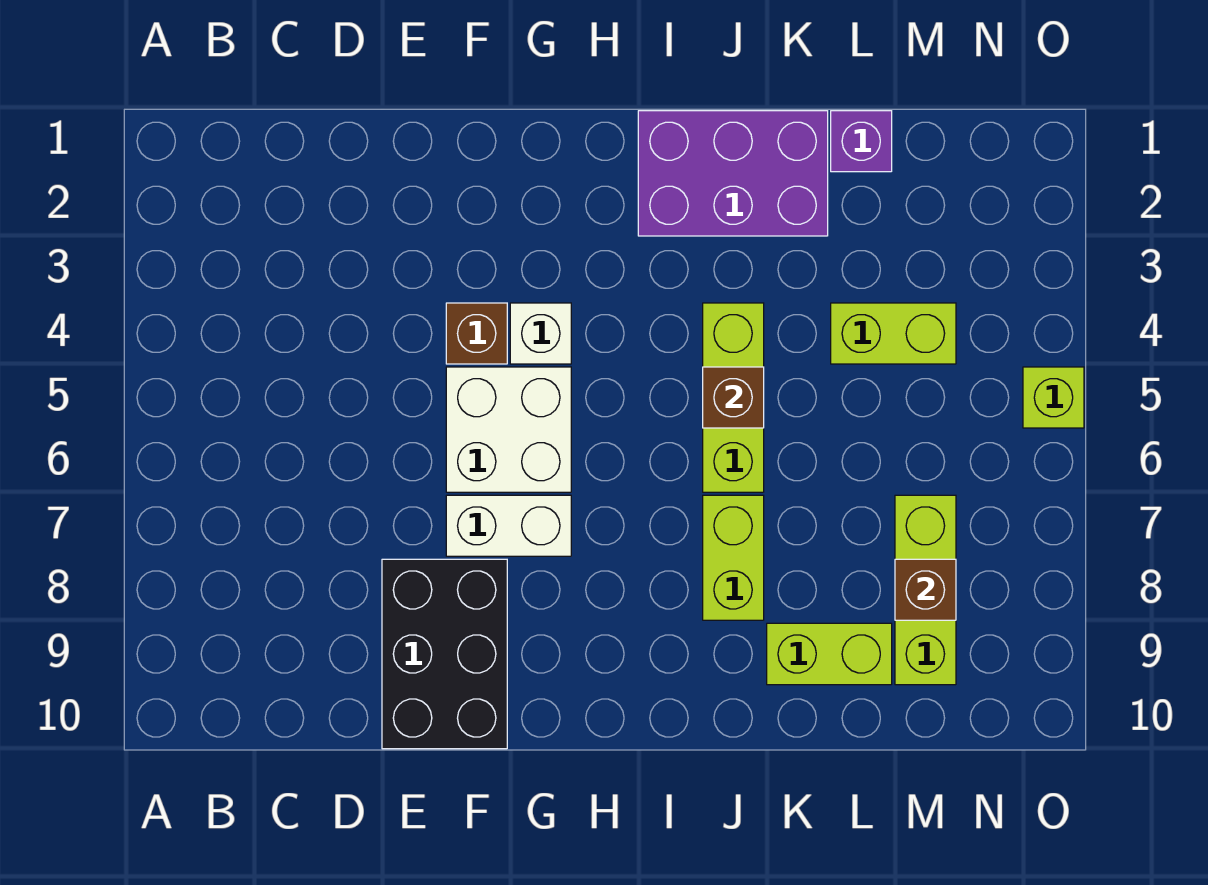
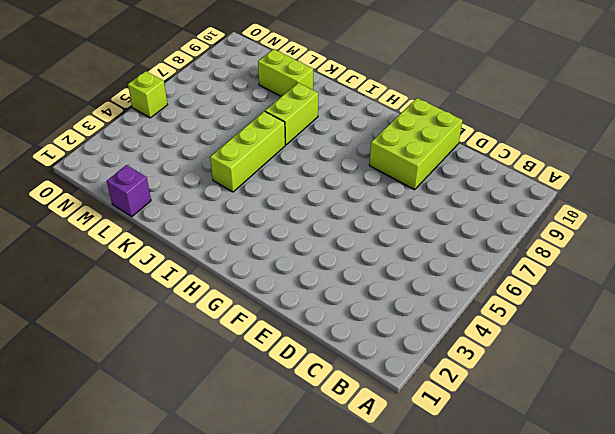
lime 2x3 brick [369,98,463,190] -> black 2x3 brick [382,559,507,749]
none -> brown 1x1 brick [446,303,507,364]
none -> white 2x2 brick [446,367,571,492]
none -> white 1x2 brick [446,495,571,556]

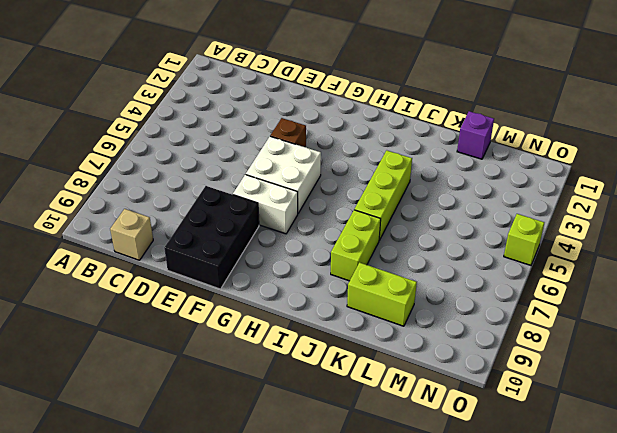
tan 1x1 brick [110,209,153,260] -> none
none -> white 1x1 brick [510,303,571,364]
none -> purple 2x3 brick [638,111,828,236]
none -> lime 1x2 brick [831,303,956,364]

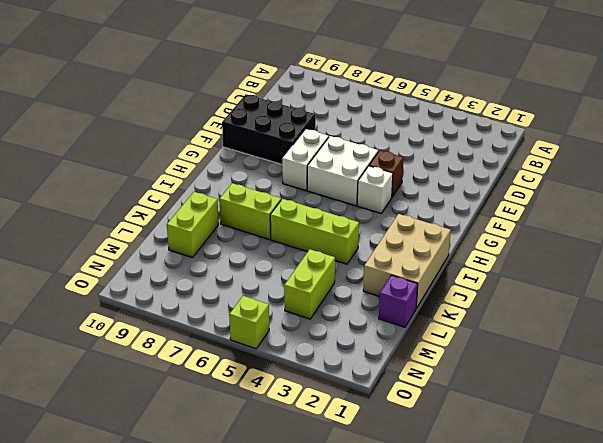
tan 2x3 brick [363,214,451,308] -> purple 2x3 brick [638,111,828,236]
none -> lime 1x3 brick [895,495,956,685]
none -> brown 1x1 brick [703,367,764,428]
none -> brown 1x1 brick [895,559,956,620]

